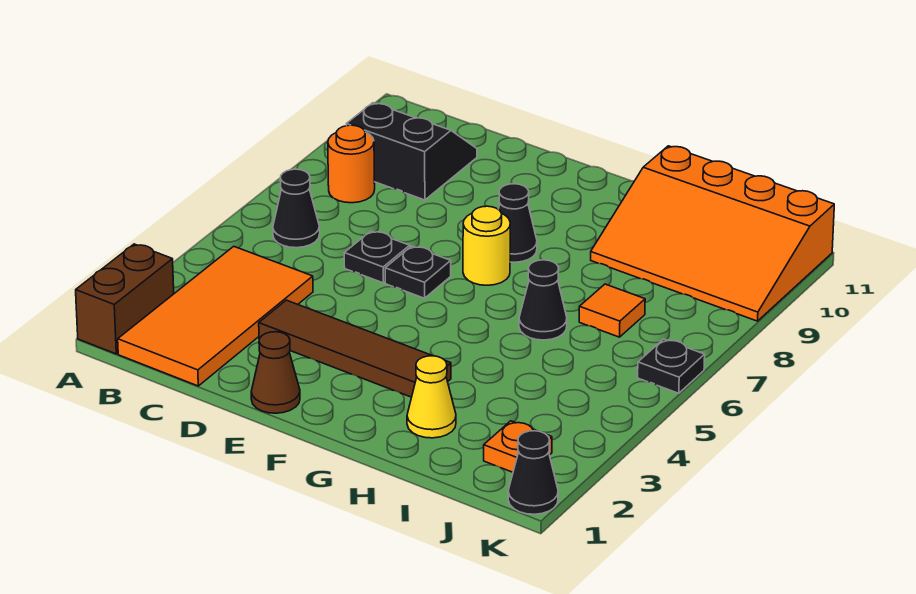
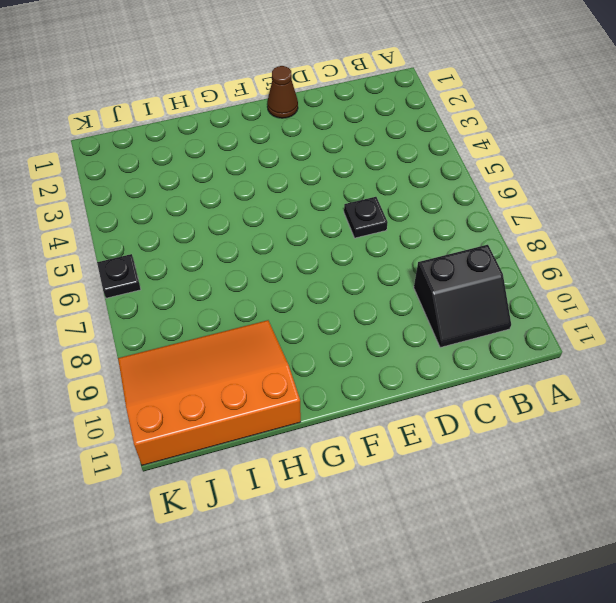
none -> brown 1x2 brick [76,244,174,354]
none -> orange 2x4 tile [118,246,313,386]
none -> black 1x1 cone [273,169,320,248]

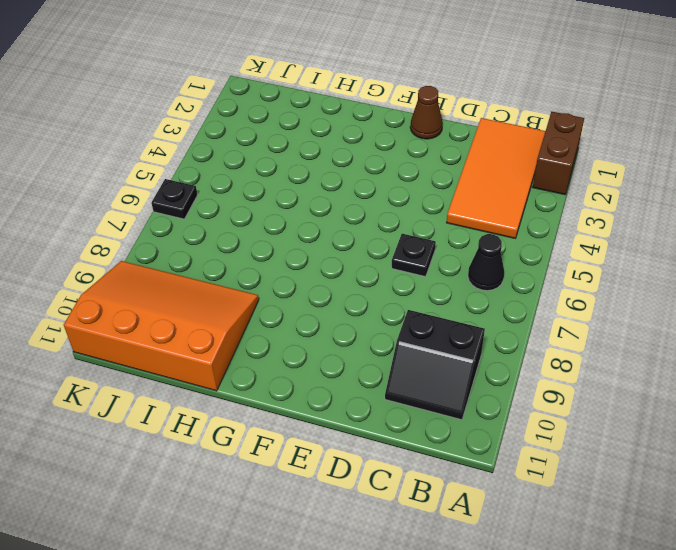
none -> orange 1x1 round brick [328,125,375,203]
none -> brown 1x4 tile [259,300,451,397]
none -> black 1x1 plate [385,246,451,298]

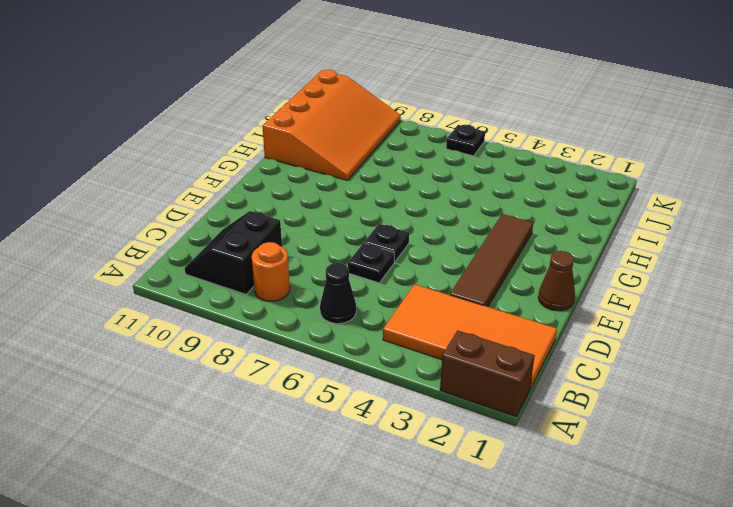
none -> yellow 1x1 round brick [463,206,510,285]
none -> black 1x1 cone [498,184,537,262]
none -> yellow 1x1 cone [407,356,456,438]

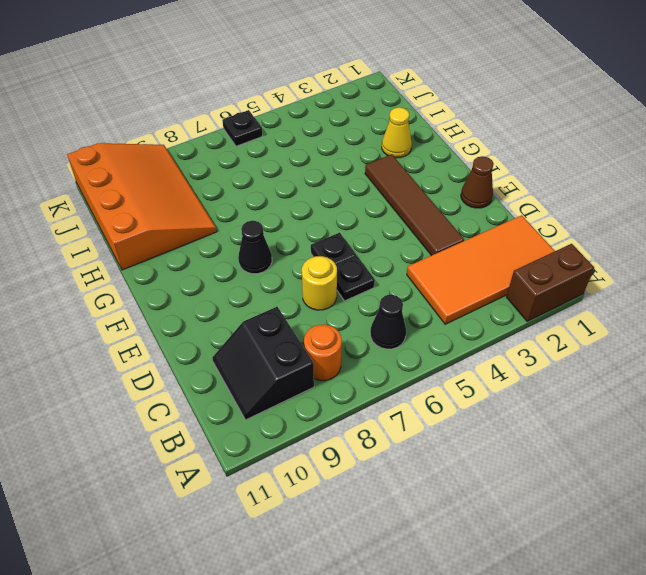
yellow 1x1 round brick [302,256,337,310] -> yellow 1x1 round brick moved to [463,206,510,285]
none -> black 1x1 cone [519,260,567,340]
none -> orange 1x1 tile [579,284,645,337]
none -> orange 1x1 plate [484,421,552,472]

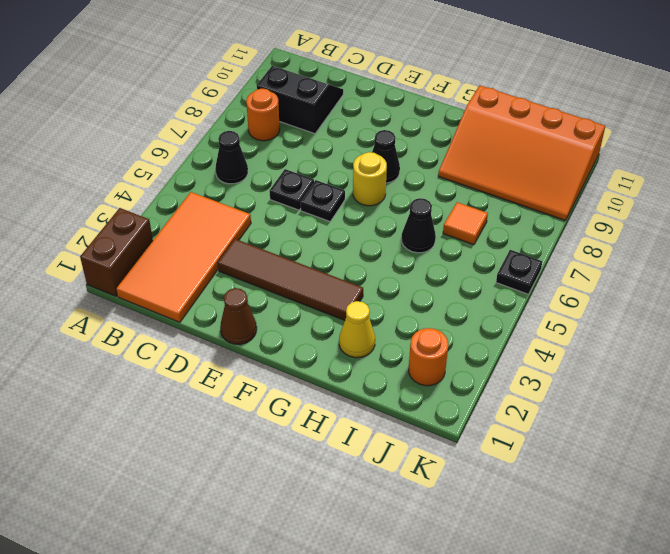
orange 1x1 round brick [409,328,448,386] -> orange 1x1 plate [484,421,552,472]
none -> black 1x1 cone [508,431,558,514]

